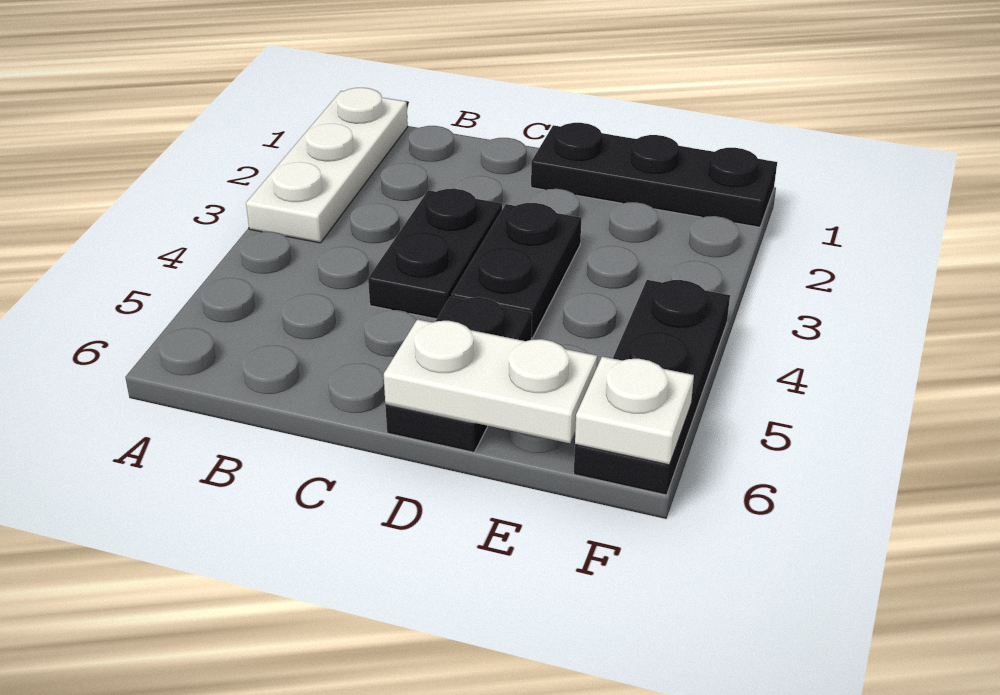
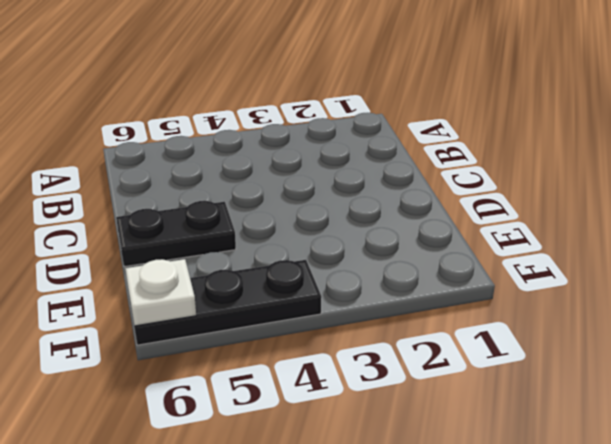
none -> white 1x3 plate [246,88,408,243]
none -> black 1x2 plate [368,189,502,319]

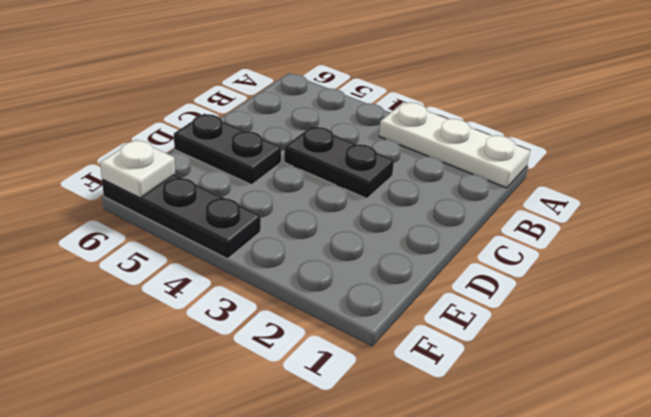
none -> black 1x3 plate [531,123,777,227]
none -> black 1x2 plate [452,203,581,338]

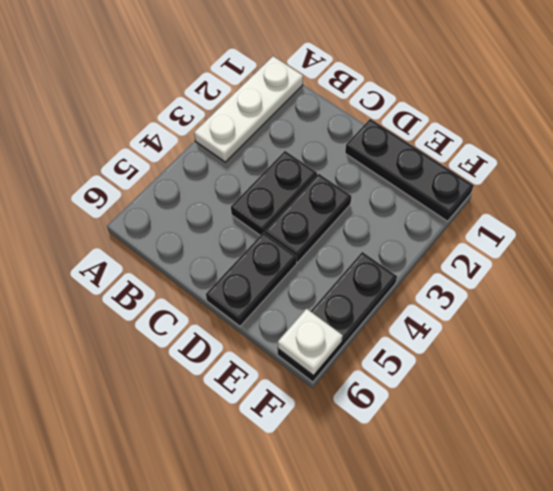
none -> white 1x2 plate [384,319,597,443]

